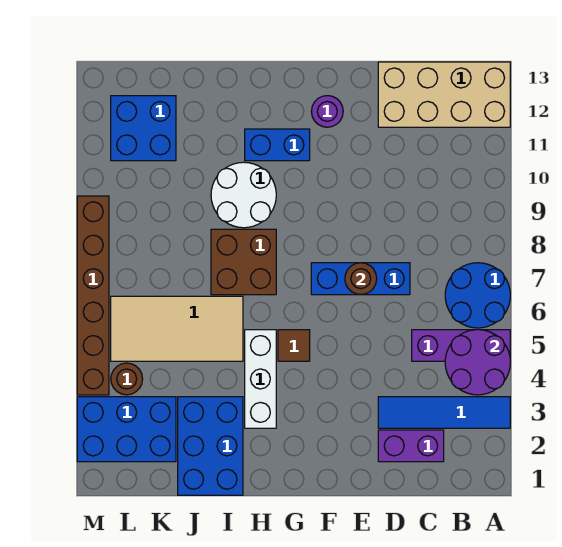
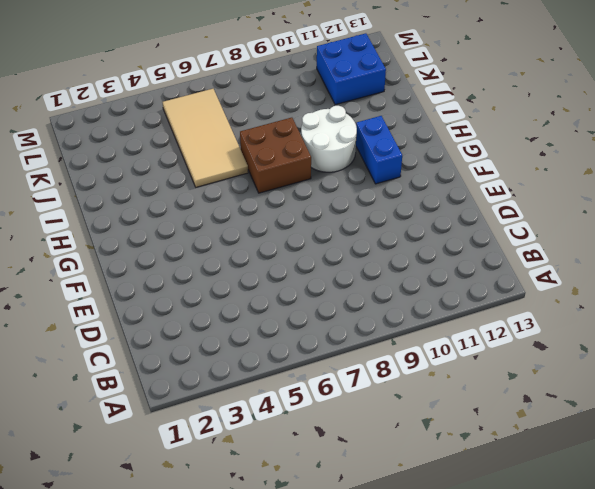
none -> blue 1x4 tile [378,397,510,428]
none -> purple 1x3 brick [412,330,510,361]
none -> blue 2x2 round brick [445,263,510,328]

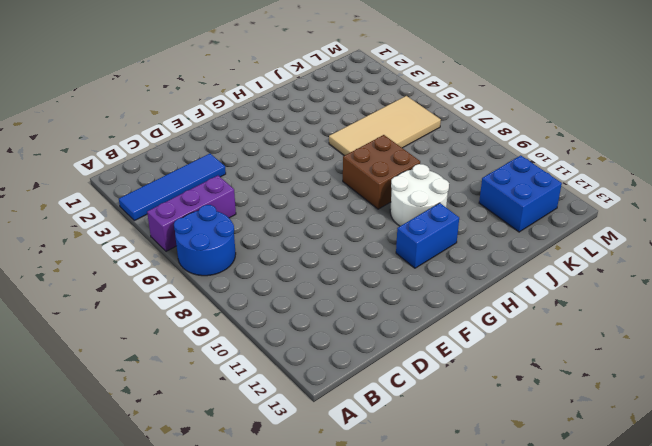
none -> tan 2x4 brick [378,62,510,127]
none -> purple 1x2 brick [378,430,444,462]
none -> blue 1x3 brick [311,263,410,295]

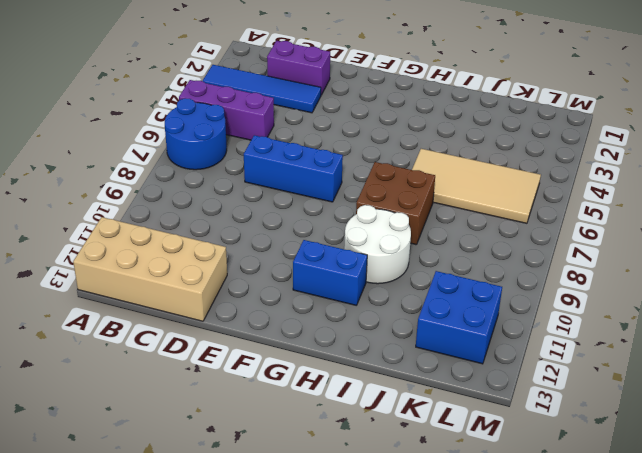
none -> purple 1x1 round brick [311,96,343,127]
none -> brown 1x1 tile [278,330,310,361]
none -> white 1x3 brick [245,330,276,428]

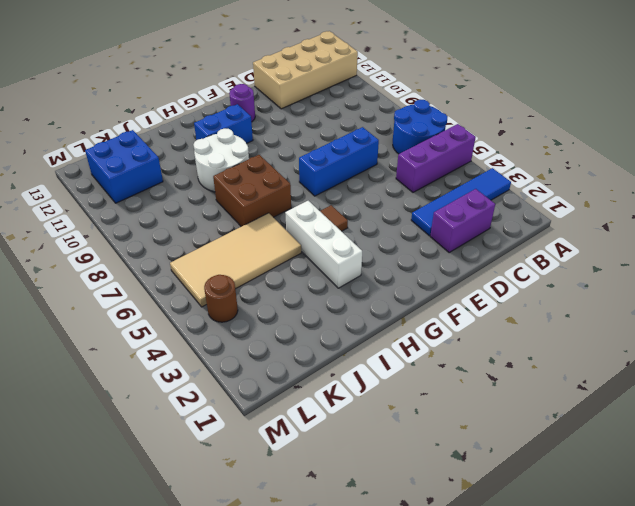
none -> blue 2x3 brick [178,397,243,495]
none -> blue 2x3 brick [77,397,176,462]
none -> brown 1x6 brick [77,196,109,395]

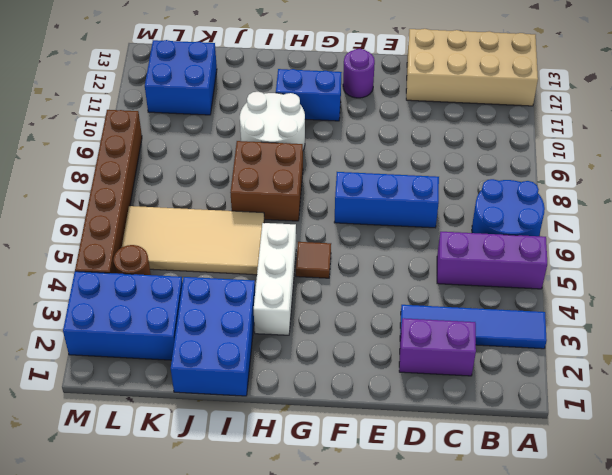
none -> purple 2x2 round brick [445,330,510,395]
none -> brown 1x1 round brick [345,263,377,295]

